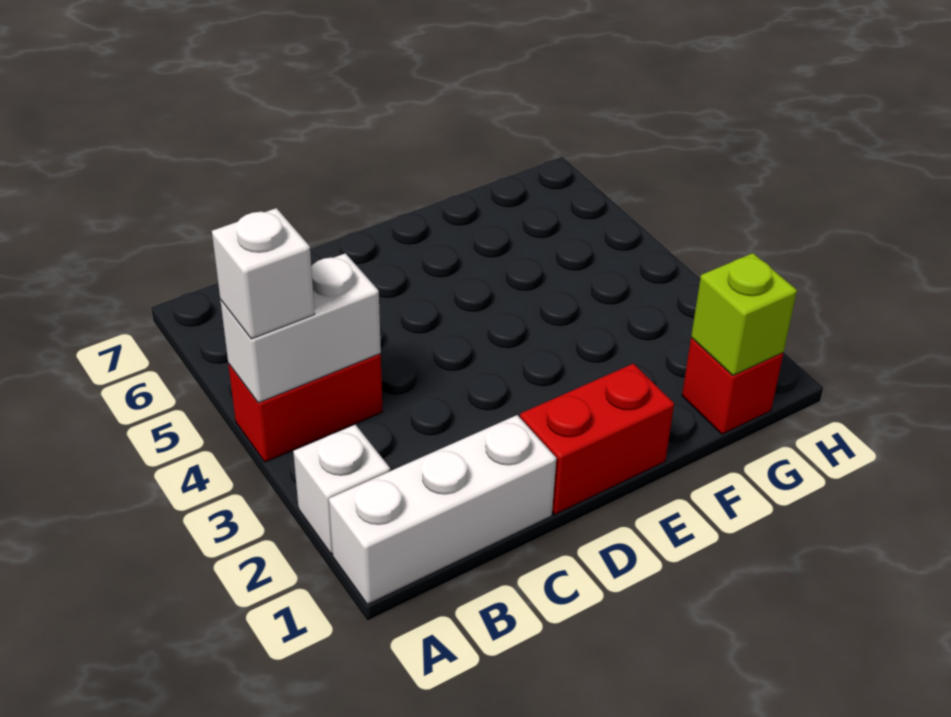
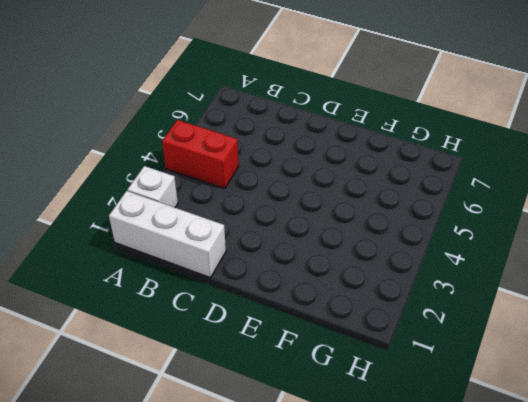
none -> red 1x2 brick [520,364,674,514]
none -> red 1x1 brick [682,338,783,434]

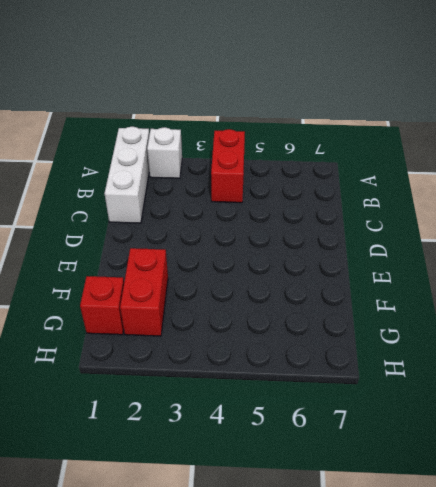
red 1x2 brick [120,248,168,336] -> red 1x2 brick moved to [520,364,674,514]
none -> white 1x2 brick [220,253,381,403]
none -> lime 1x1 brick [691,253,797,376]

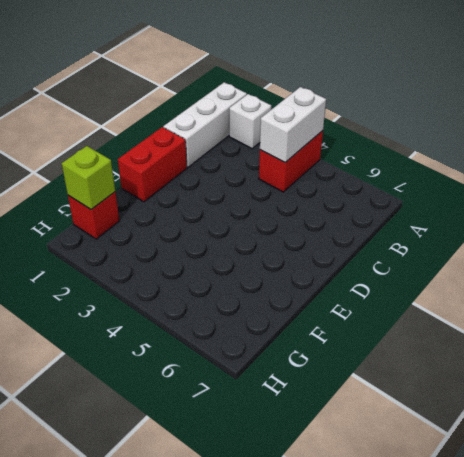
none -> white 1x1 brick [212,208,315,339]

